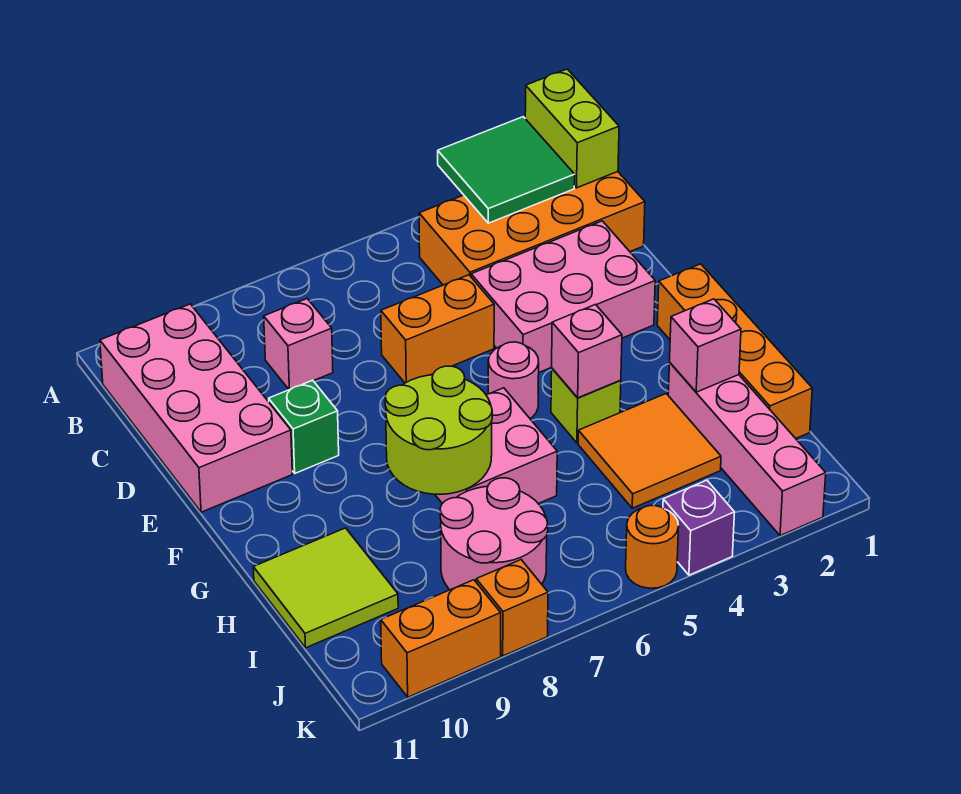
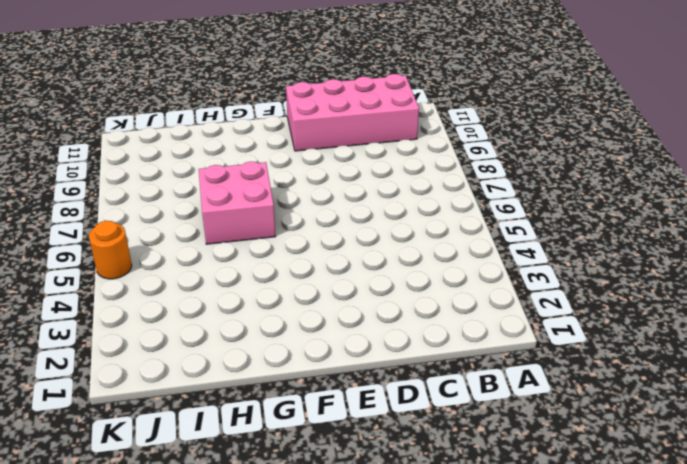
none -> orange 2x4 brick [419,172,645,285]
none -> pink 1x1 brick [264,299,333,390]
none -> pink 2x3 brick [471,221,655,372]

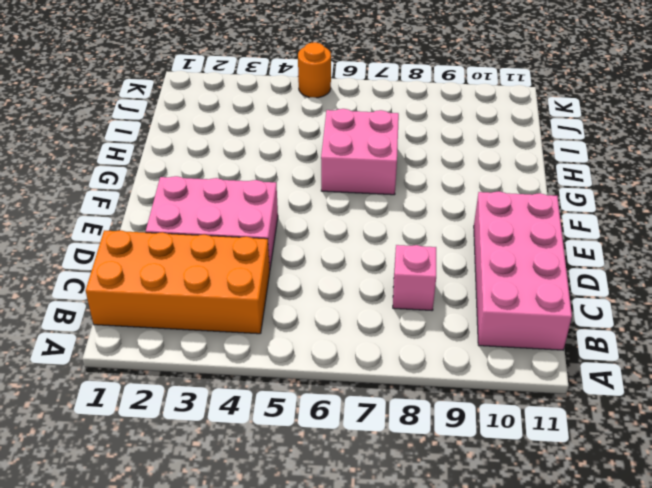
none -> orange 1x2 brick [381,275,494,383]
none -> green 1x1 brick [268,380,339,473]
none -> orange 1x4 brick [657,264,812,438]

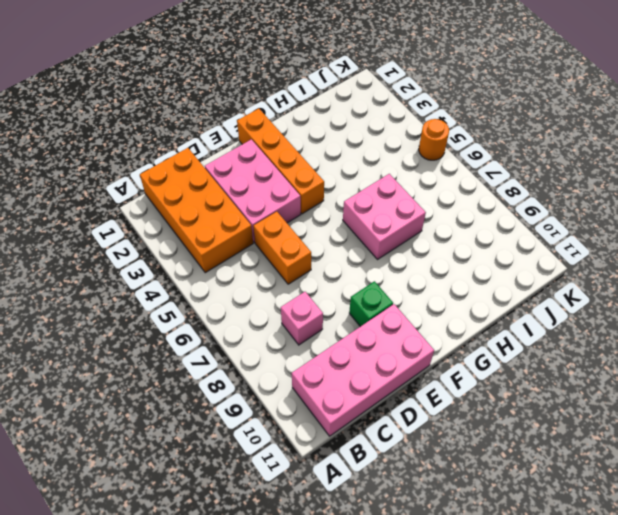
orange 1x4 brick [237,109,324,214] -> orange 1x4 brick turned to [657,264,812,438]
none -> pink 1x1 round brick [488,342,539,418]
none -> lime 1x1 brick [551,369,621,443]
none -> pink 1x4 brick [668,363,826,536]

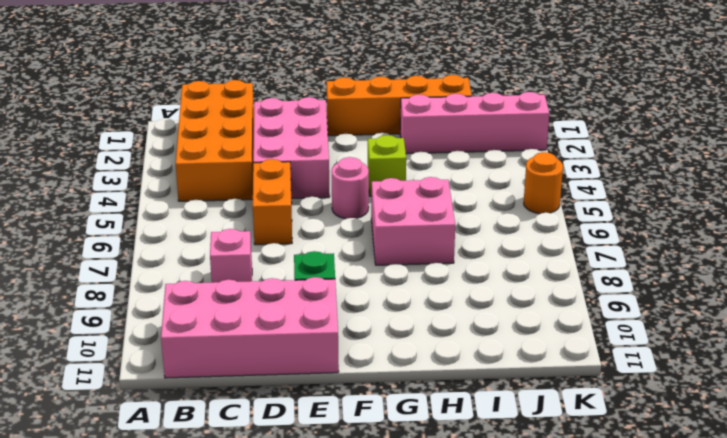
none -> orange 2x2 tile [578,394,721,508]
none -> lime 2x2 tile [253,528,398,648]
none -> pink 2x2 round brick [440,478,548,590]

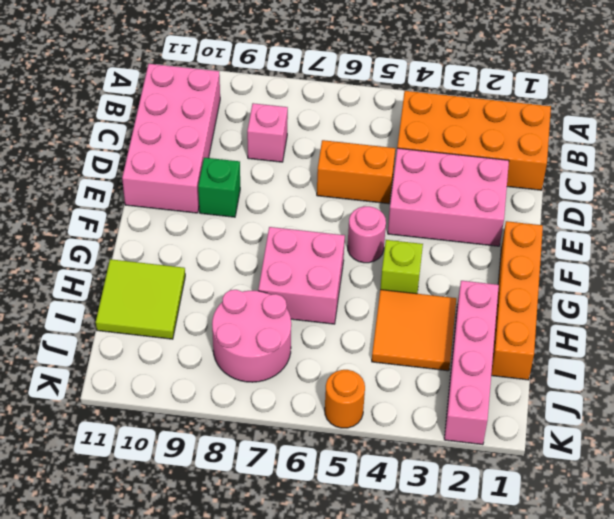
none -> purple 1x1 brick [663,480,735,575]
none -> orange 1x1 brick [476,560,548,656]
none -> orange 1x2 brick [381,580,501,697]

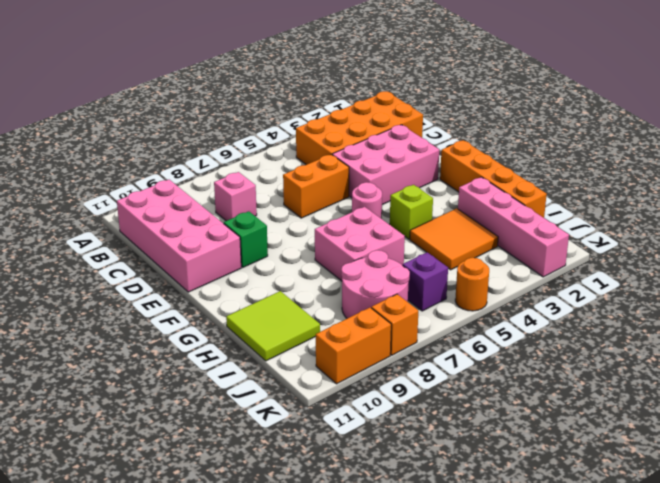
purple 1x1 brick [403,252,448,311] -> purple 1x1 brick moved to [663,480,735,575]
none -> lime 1x2 brick [525,69,619,188]
none -> green 2x2 tile [438,117,575,223]
none -> pink 1x1 brick [552,305,622,398]

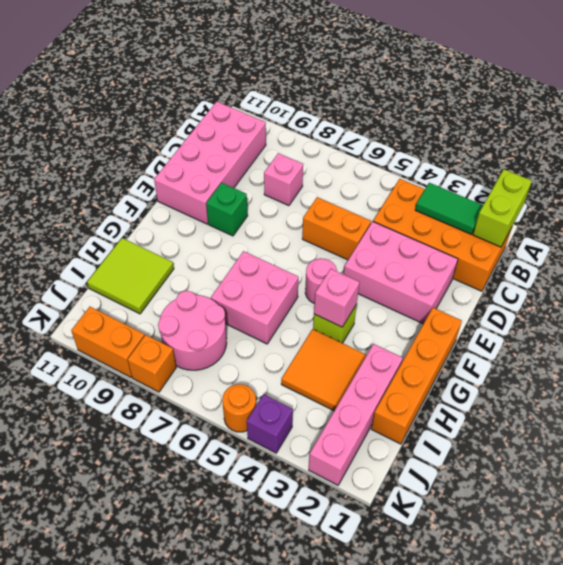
green 1x2 tile [415,183,483,234] -> green 2x2 tile [438,117,575,223]
none -> lime 2x2 round brick [385,366,492,494]
none -> pink 1x1 brick [670,299,741,392]

